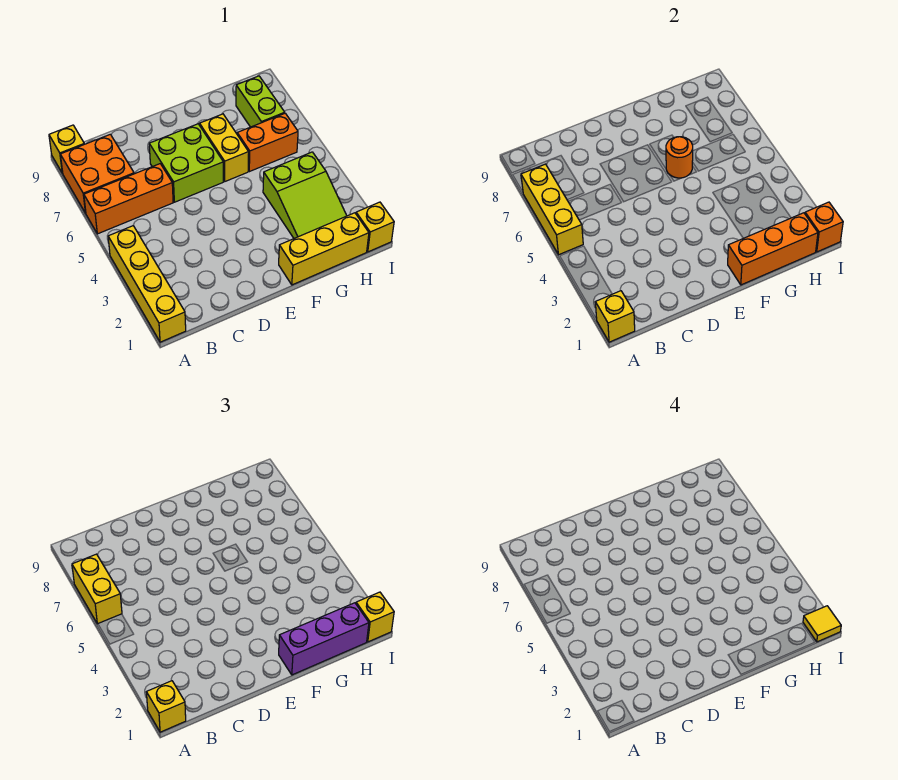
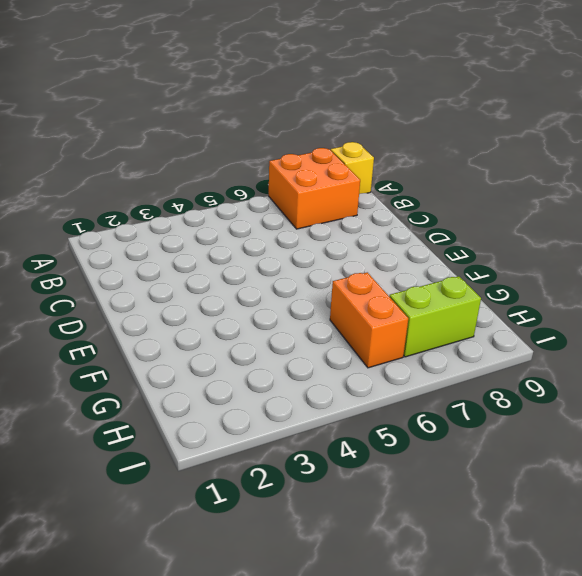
none -> yellow 1x4 brick [108,226,186,342]
none -> orange 1x3 brick [84,164,173,234]
none -> lime 2x2 brick [149,124,223,202]

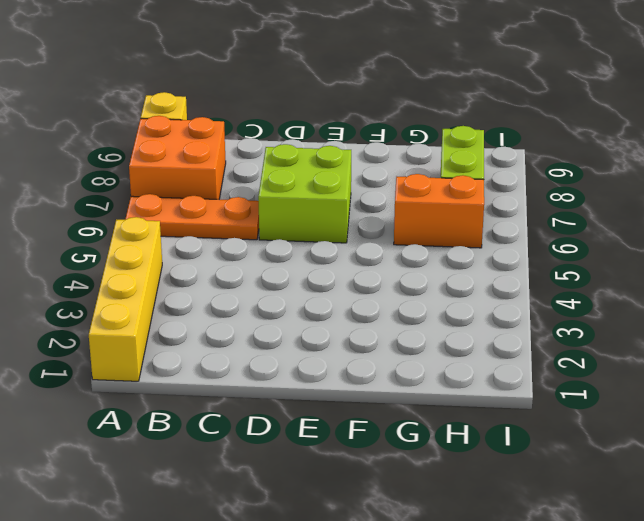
orange 1x3 plate [125,194,259,240] -> orange 1x3 brick [84,164,173,234]
none -> yellow 1x3 brick [279,213,369,285]
none -> yellow 1x2 brick [200,114,249,181]
none -> lime 2x3 slope [263,152,347,238]

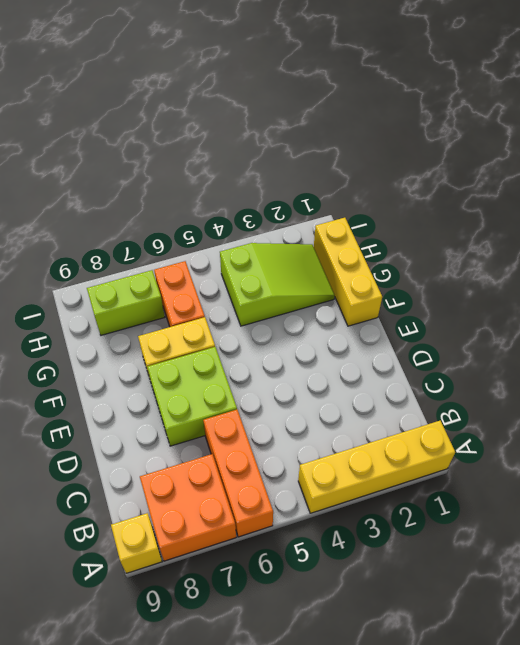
none -> yellow 1x1 brick [356,202,394,252]
none -> yellow 1x1 brick [595,291,635,342]
none -> yellow 1x3 brick [521,164,583,255]

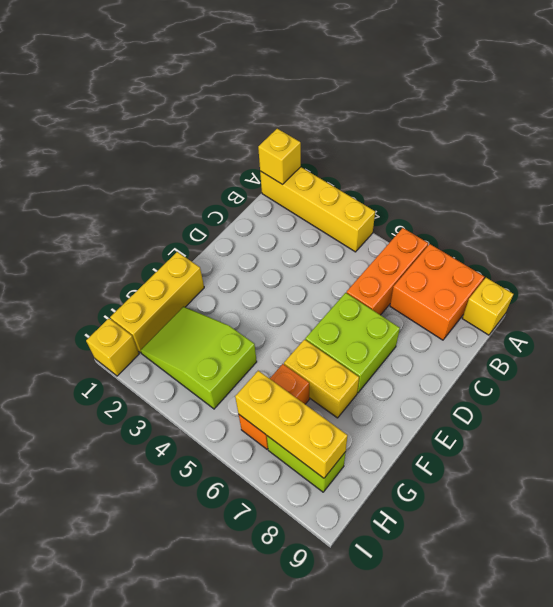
yellow 1x3 brick [235,371,348,478] -> yellow 1x3 brick moved to [521,164,583,255]
none -> orange 1x3 brick [728,213,818,285]
none -> orange 1x1 round brick [666,137,693,178]
none -> orange 1x1 brick [805,202,843,252]

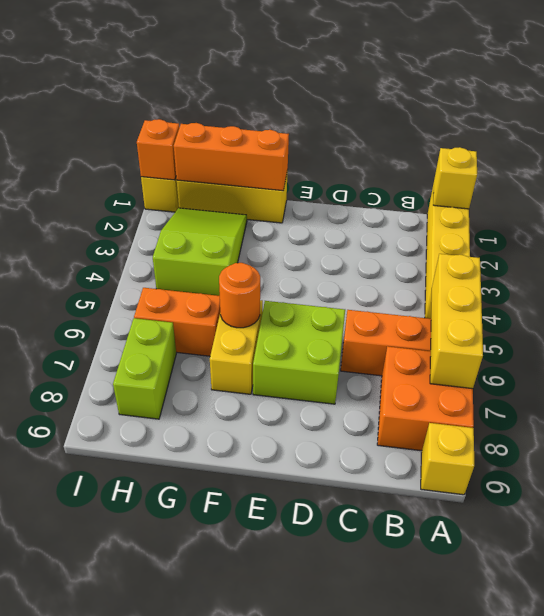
none -> yellow 1x1 brick [146,681,186,732]
none -> yellow 1x2 brick [72,554,122,624]
none -> purple 1x3 brick [279,603,369,675]

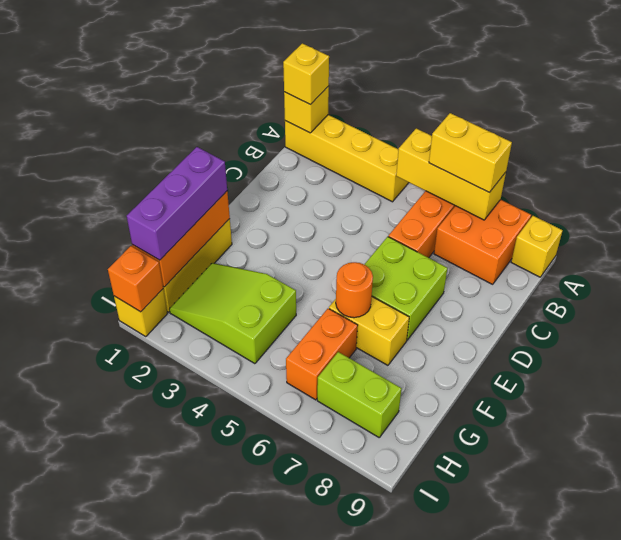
none -> yellow 1x1 brick [356,592,394,642]
none -> yellow 1x1 tile [803,606,841,642]

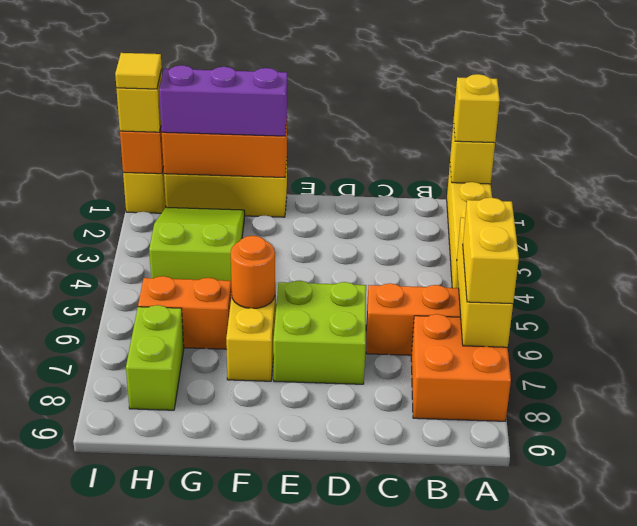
none -> yellow 1x1 brick [49,125,84,173]

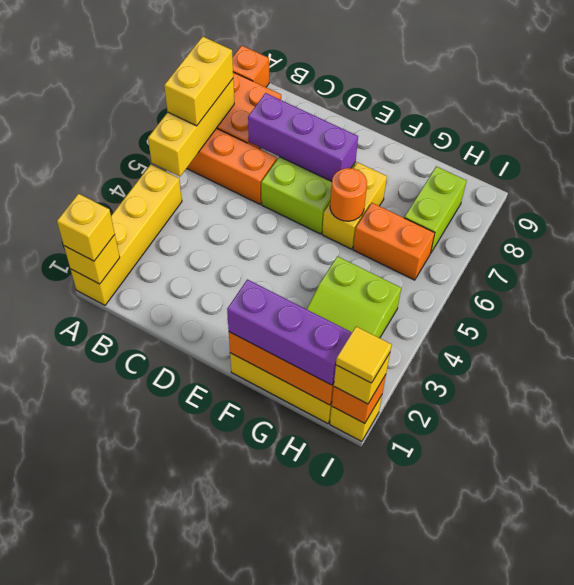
orange 1x1 brick [232,46,269,87] -> yellow 1x1 brick [49,125,84,173]
purple 1x3 brick [248,93,358,181] -> none

